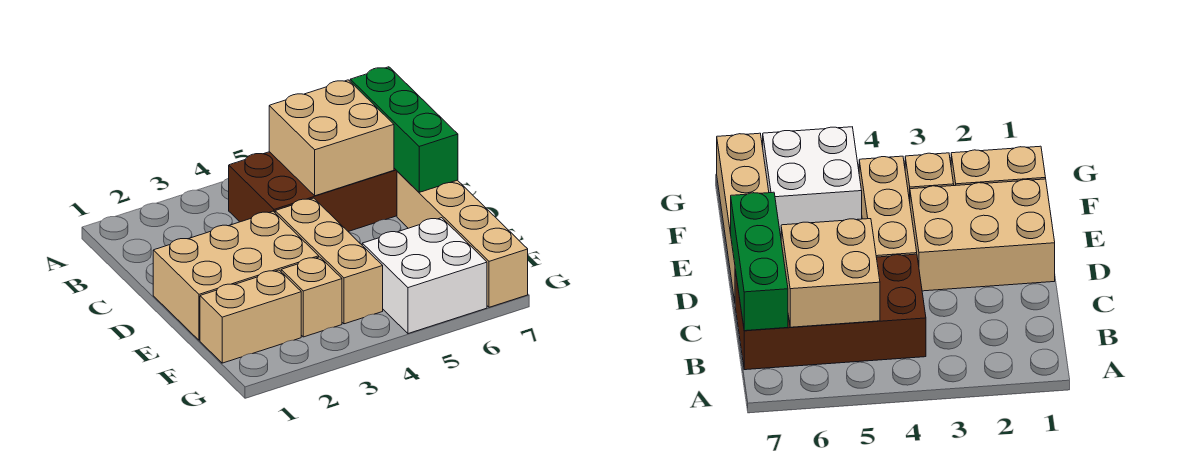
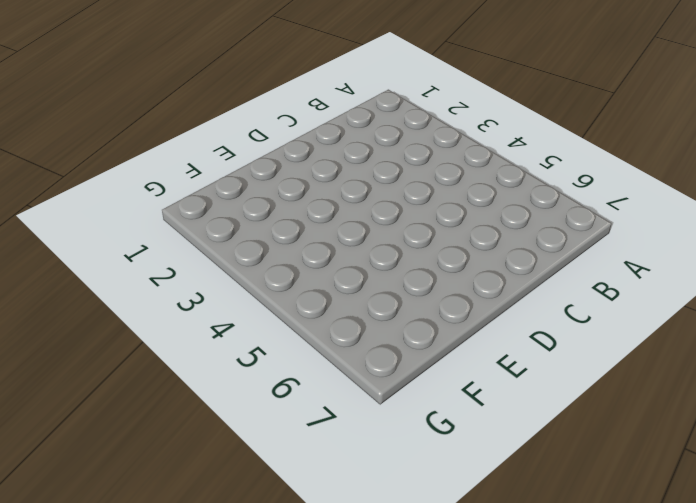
none -> brown 2x4 brick [229,152,397,231]
none -> tan 2x3 brick [153,211,319,340]

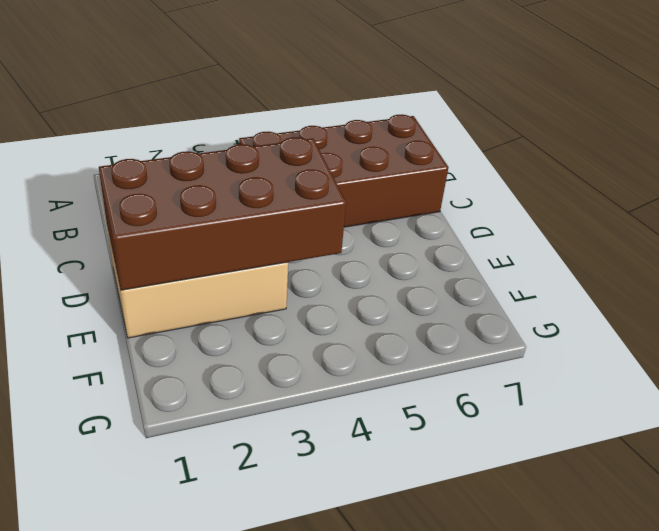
brown 2x4 brick [99,137,346,290] -> none
none -> tan 1x3 brick [275,198,383,324]
none -> tan 1x4 brick [397,172,528,307]

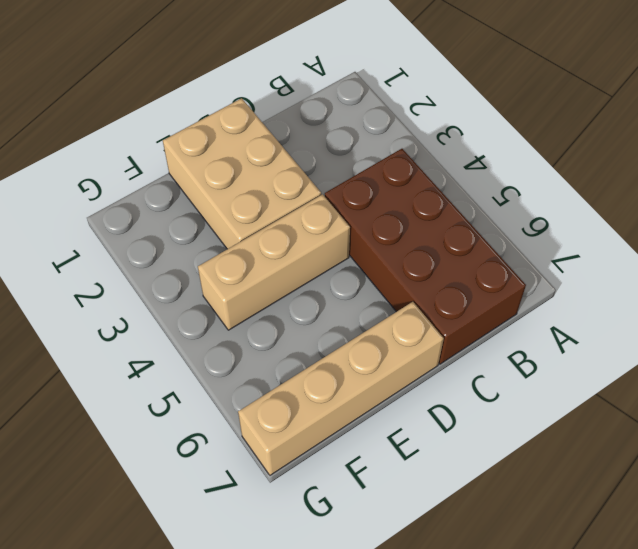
none -> tan 1x2 brick [200,270,301,363]
none -> tan 1x1 brick [281,257,342,337]

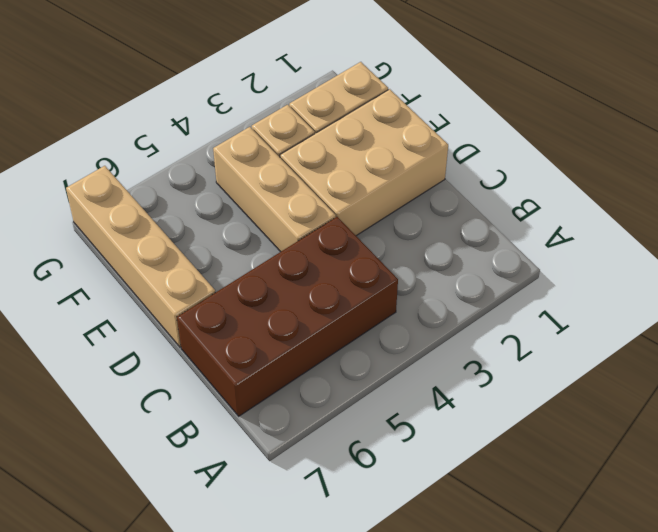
none -> white 2x2 brick [362,218,487,334]
none -> tan 2x2 brick [269,80,394,196]

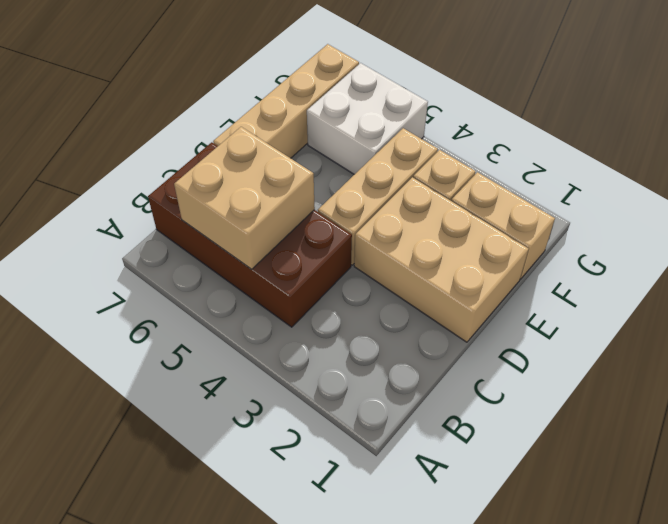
none -> green 1x3 brick [350,67,458,192]

